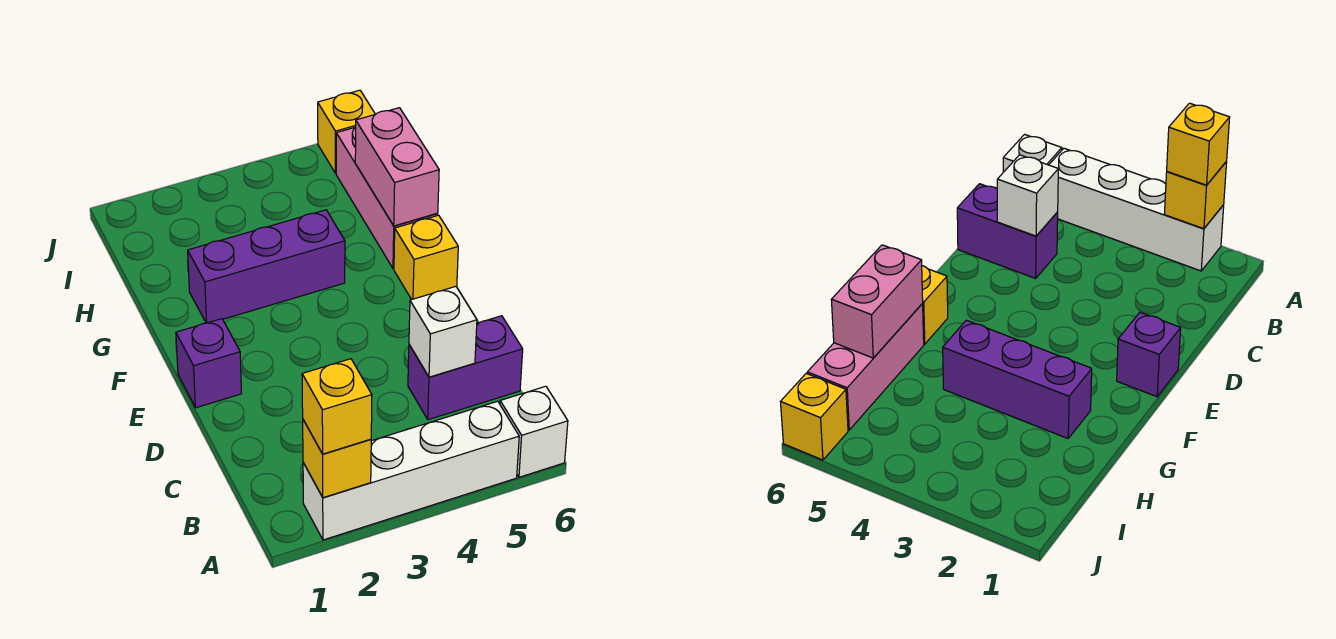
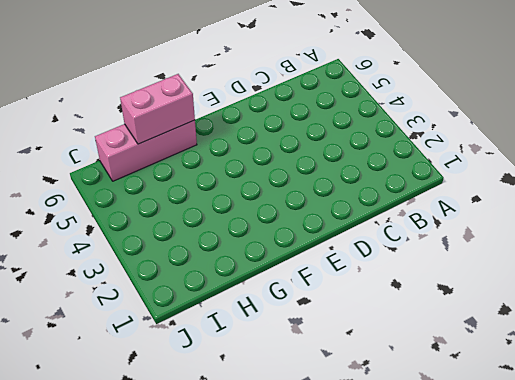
none -> white 1x4 brick [303,401,519,540]
none -> white 1x1 brick [500,386,568,477]
none -> purple 1x2 brick [408,316,523,420]

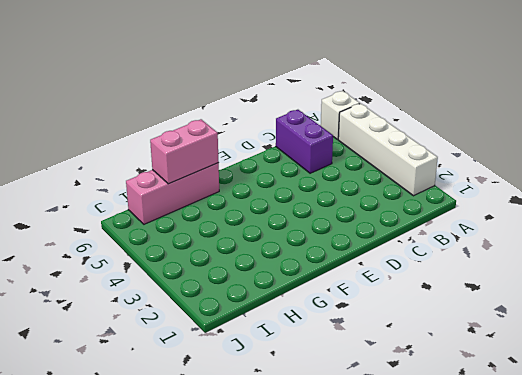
none -> purple 1x1 brick [176,319,242,408]
none -> yellow 1x1 brick [394,215,458,299]
none -> purple 1x3 brick [188,210,345,323]

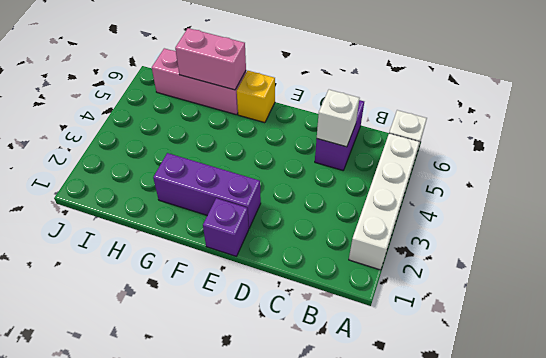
purple 1x3 brick [153,153,261,228] -> purple 1x3 brick turned to [188,210,345,323]
none -> yellow 1x1 brick [318,90,375,173]
none -> yellow 1x1 brick [303,420,371,498]
none -> yellow 1x1 brick [302,359,372,454]

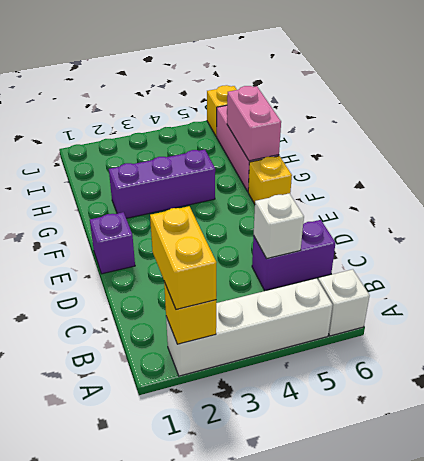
yellow 1x2 brick [150,206,217,310] -> yellow 1x1 brick [302,359,372,454]

